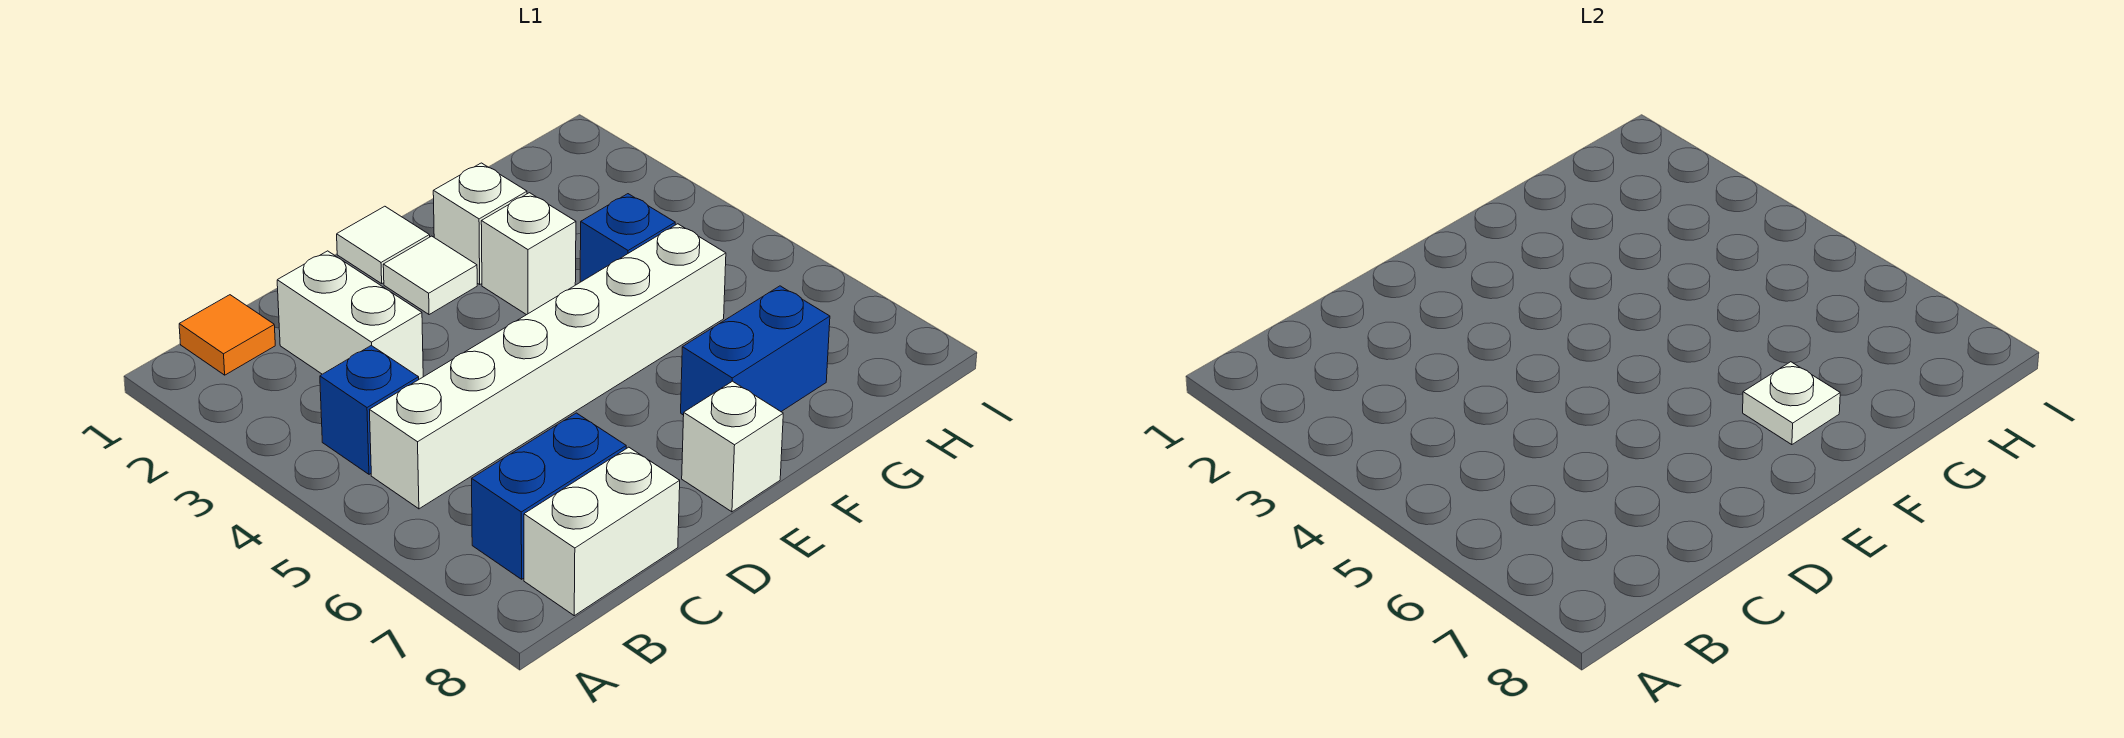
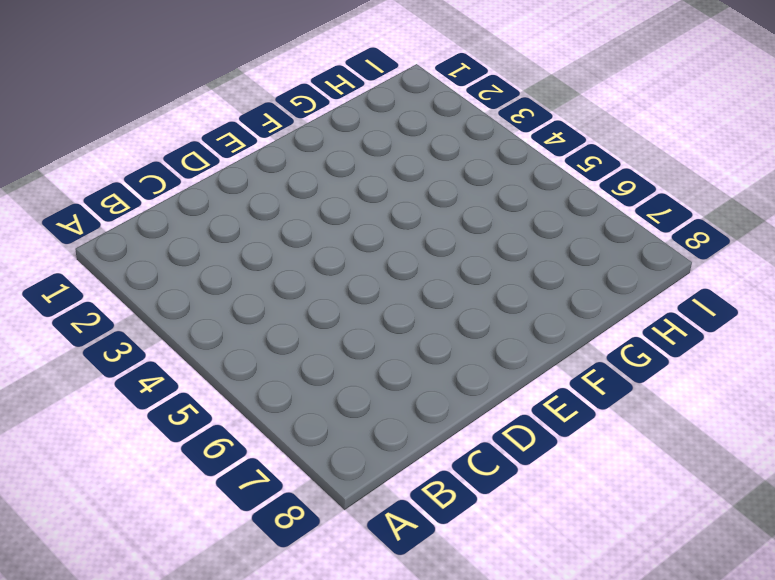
none -> orange 1x1 tile [179,295,275,375]
none -> blue 1x1 brick [320,345,419,474]
none -> white 1x6 brick [370,224,726,509]

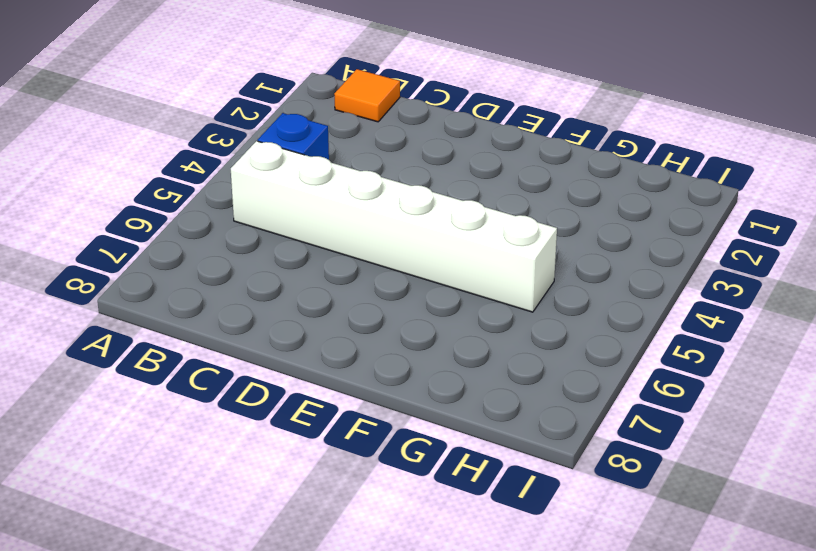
none -> blue 1x2 brick [472,413,626,579]
none -> white 1x2 brick [524,447,680,616]
none -> white 1x2 brick [277,251,423,379]

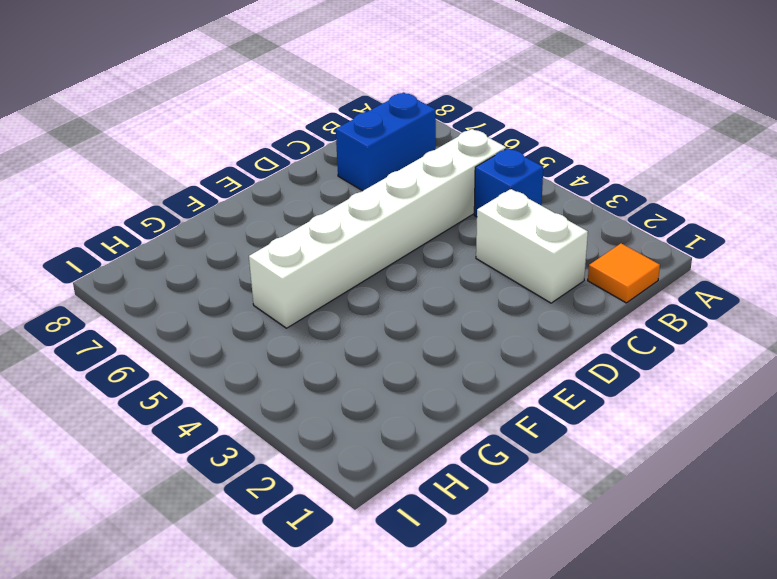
none -> white 1x2 brick [524,447,680,616]
none -> white 1x1 tile [337,206,430,284]
none -> white 1x1 tile [383,236,477,315]

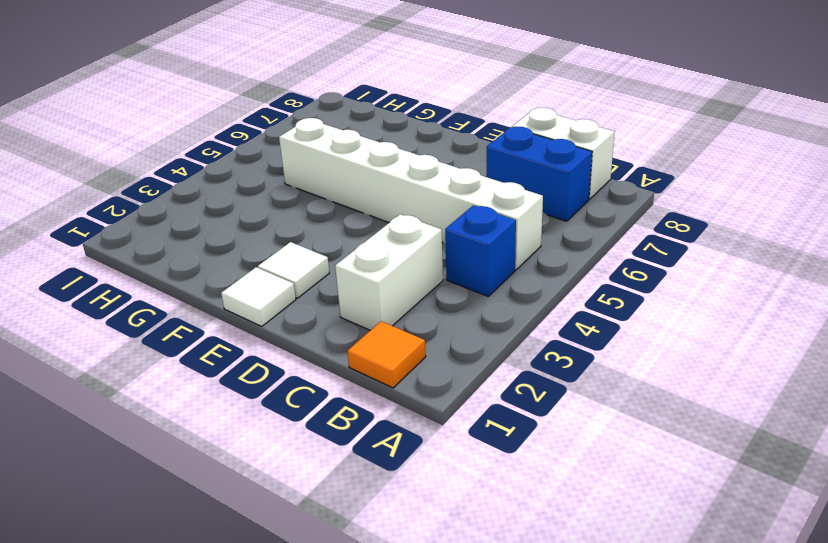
none -> white 1x1 brick [682,381,783,512]
none -> white 1x1 brick [433,163,527,284]
none -> white 1x1 brick [481,193,576,315]

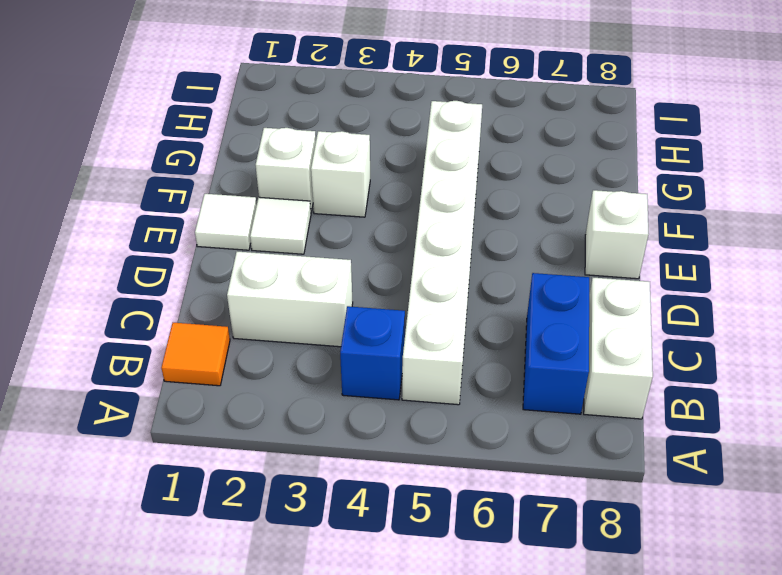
none -> blue 1x2 brick [681,286,830,415]
none -> blue 1x1 brick [580,194,675,282]
none -> white 1x1 plate [1743,362,1840,445]

